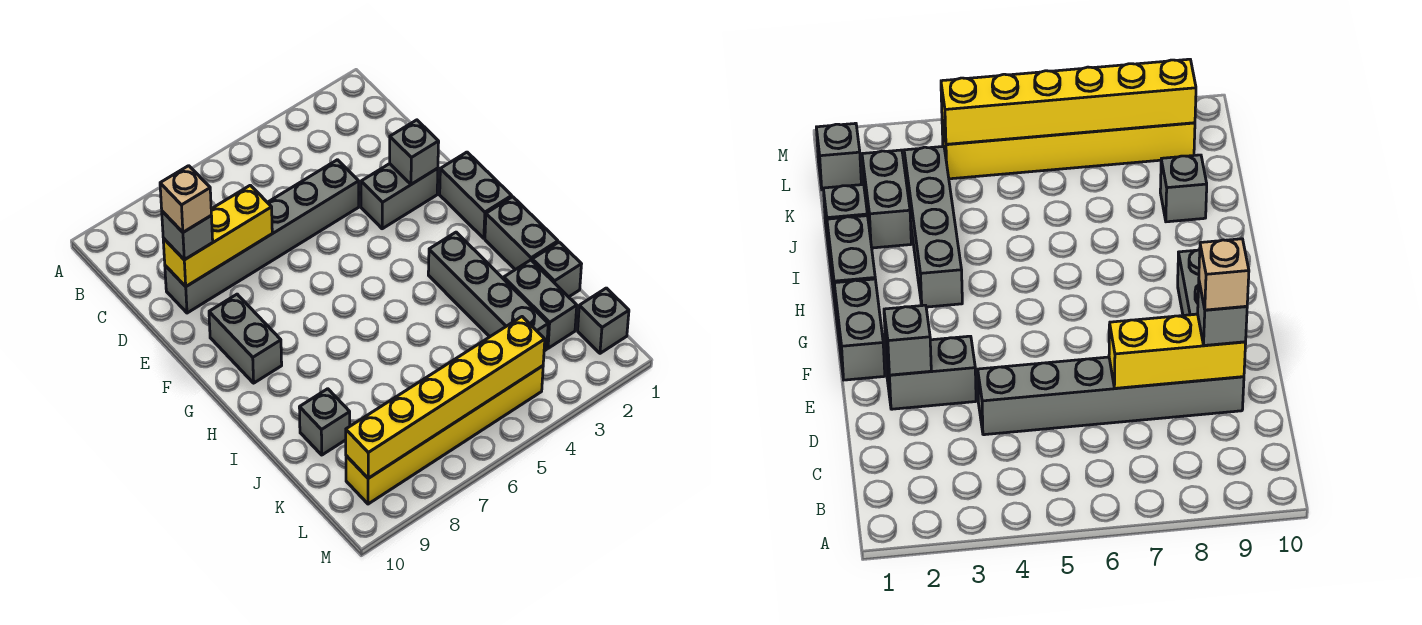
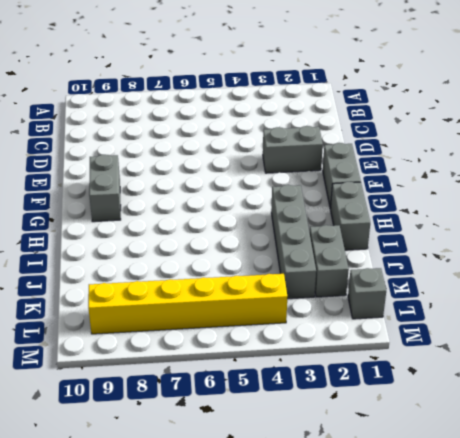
none -> grey 1x6 brick [165,160,359,313]
none -> grey 1x1 brick [532,242,581,297]
none -> grey 1x1 brick [299,389,350,455]

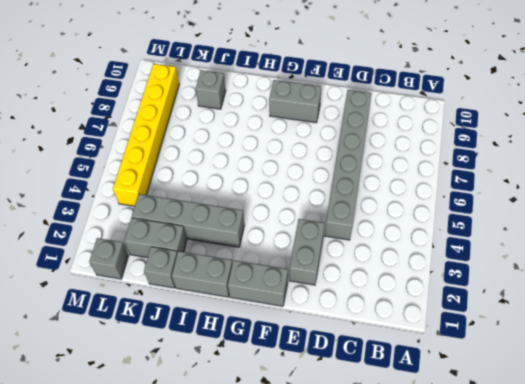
none -> yellow 1x3 brick [163,185,272,287]
none -> grey 1x1 brick [390,120,439,184]
none -> yellow 1x6 brick [346,317,545,478]

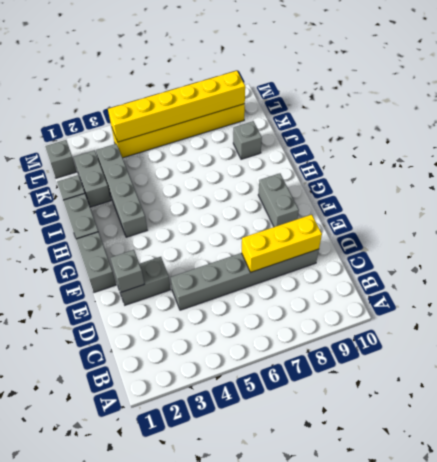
none -> grey 1x1 brick [162,211,213,260]
none -> tan 1x1 brick [160,166,211,232]

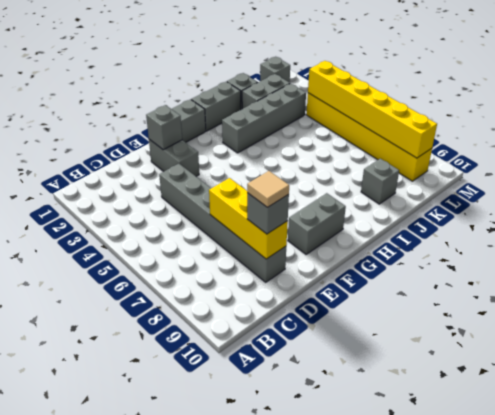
tan 1x1 tile [247,171,289,207] -> tan 1x1 brick [160,166,211,232]

